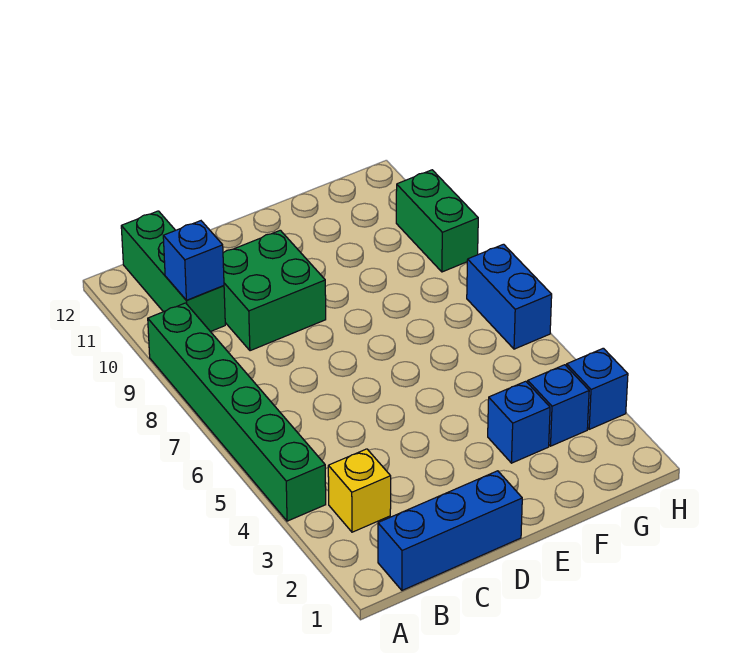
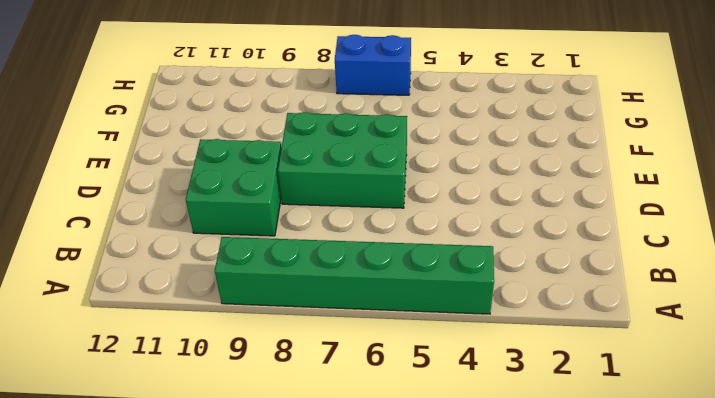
green 2x3 brick [278,112,407,208] -> none
none -> blue 1x3 brick [378,471,522,590]
none -> yellow 1x1 brick [328,449,391,532]

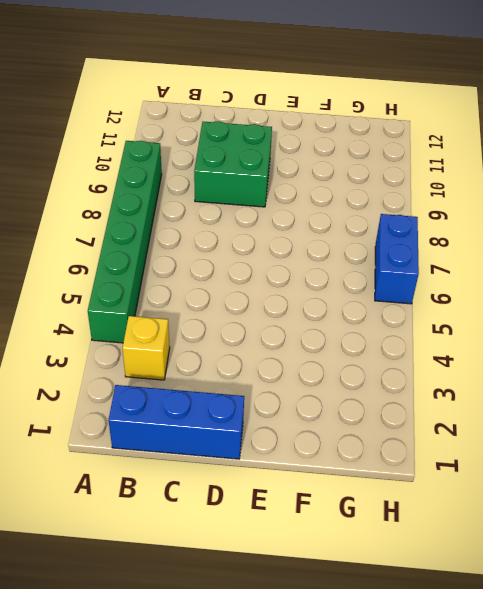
none -> green 1x3 brick [121,211,225,332]
none -> blue 1x1 brick [488,381,550,463]

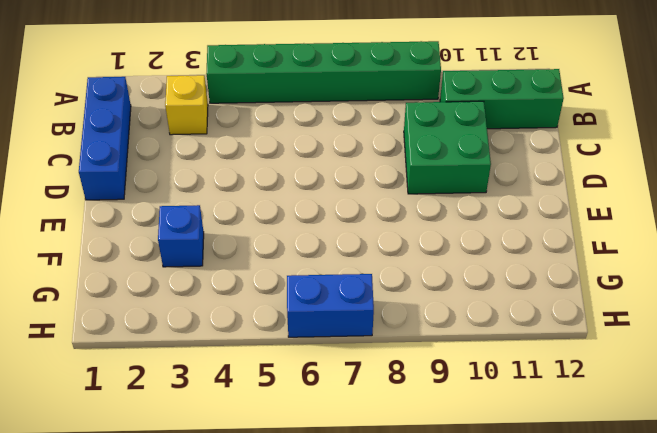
none -> blue 1x1 brick [528,365,589,446]
none -> blue 1x1 brick [567,348,628,429]

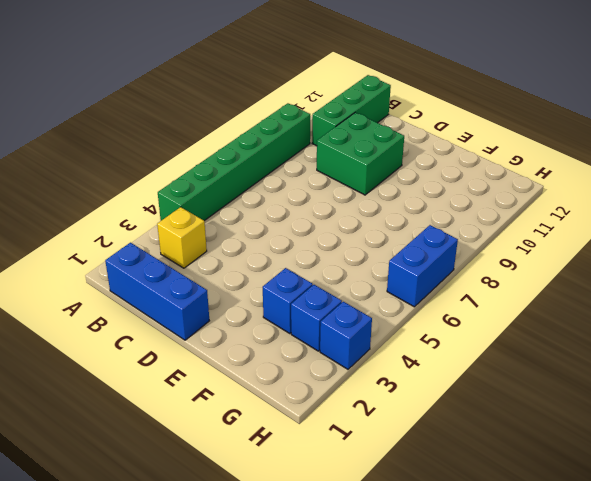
none -> green 1x2 brick [396,170,478,272]
none -> blue 1x1 brick [163,221,224,300]

